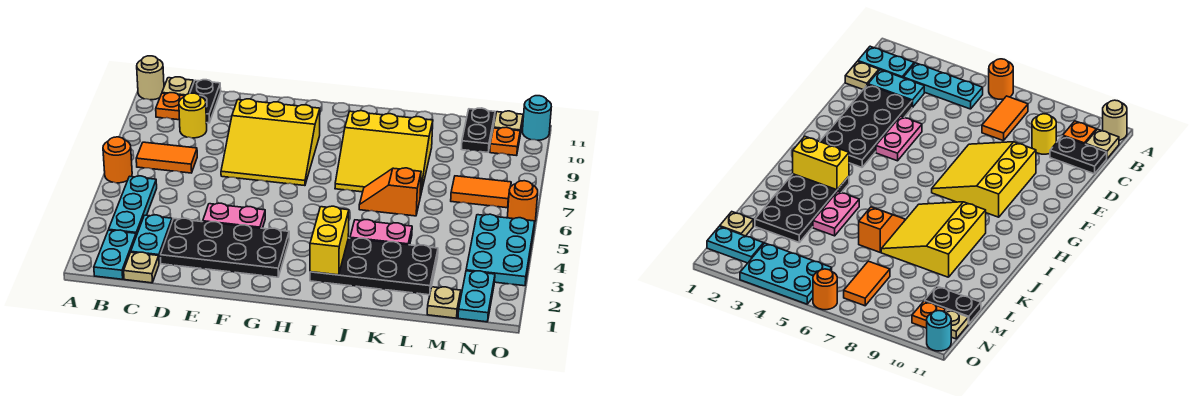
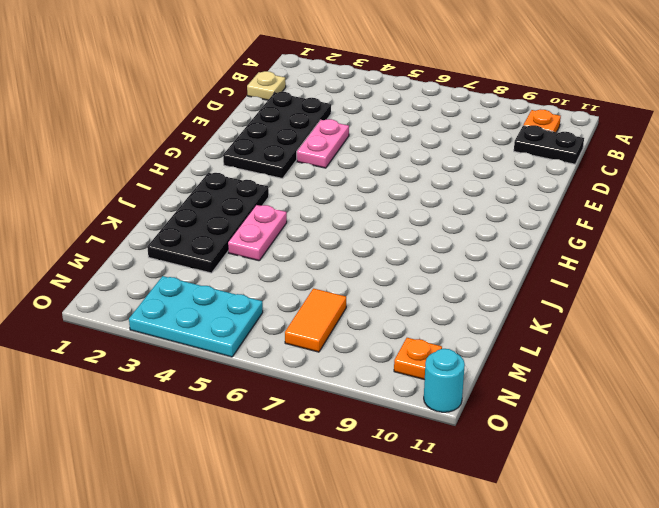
none -> orange 1x1 round brick [103,137,132,183]
none -> tan 1x1 round brick [137,56,164,100]
none -> cyan 1x2 plate [94,230,136,279]

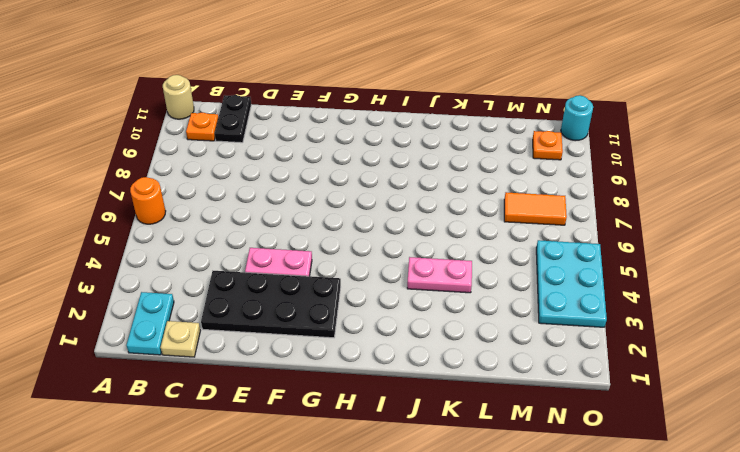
none -> cyan 1x3 plate [109,176,157,236]
none -> orange 1x2 tile [136,142,197,173]
none -> tan 1x1 plate [162,77,194,96]

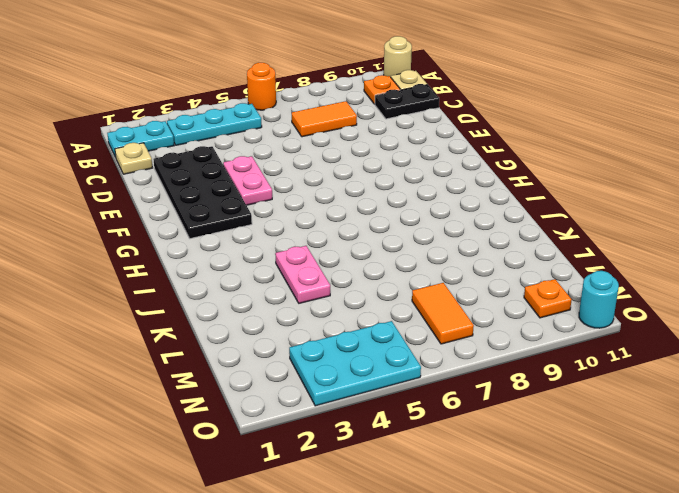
orange 1x2 tile [292,101,357,137] -> orange 1x2 tile turned to [136,142,197,173]
none -> cyan 1x2 plate [131,215,172,263]
none -> yellow 1x1 round brick [179,93,207,138]
none -> yellow 3x3 slope [221,99,320,186]

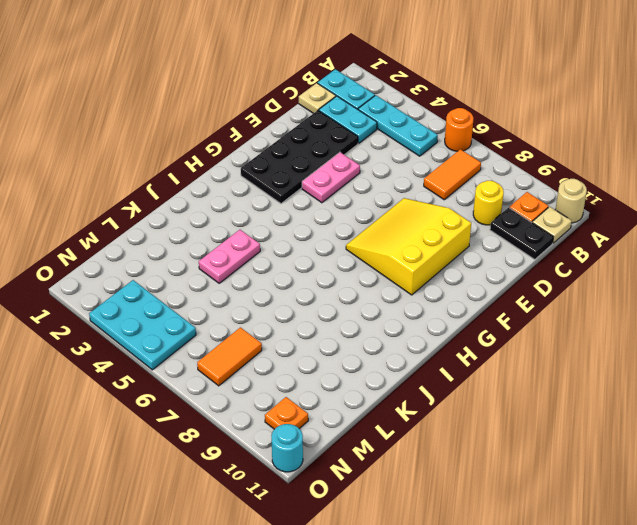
none -> black 2x4 plate [310,238,438,295]
none -> yellow 3x3 slope [335,111,433,197]
none -> orange 1x2 slope [359,168,421,216]

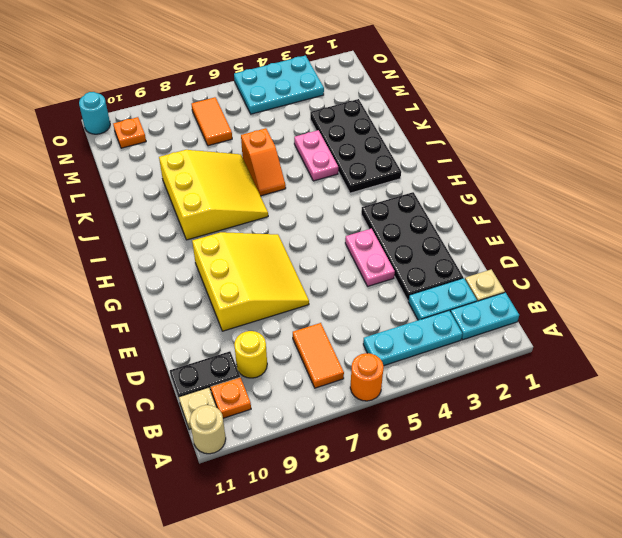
none -> tan 1x1 plate [427,287,461,318]
none -> black 1x2 plate [462,108,495,152]
none -> cyan 1x2 plate [458,271,495,322]

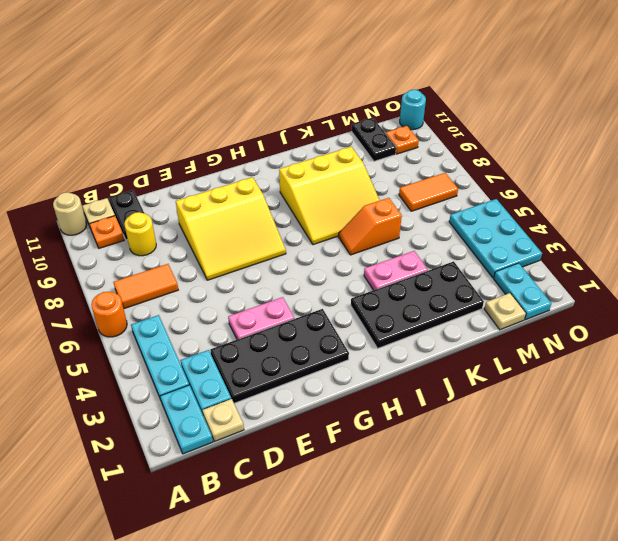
none -> tan 1x1 plate [494,111,523,135]
none -> orange 1x1 round brick [507,181,538,221]
none -> yellow 1x2 brick [310,206,349,275]

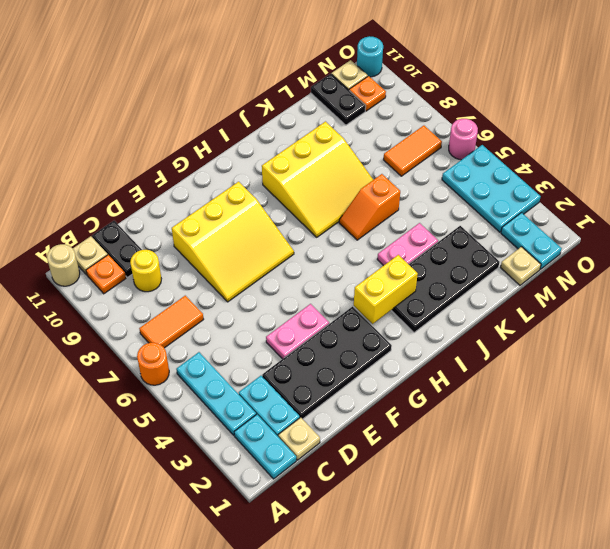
yellow 1x2 brick [354,255,418,324] -> yellow 1x2 brick turned to [310,206,349,275]
pink 1x1 round brick [449,119,478,160] -> orange 1x1 round brick [507,181,538,221]

